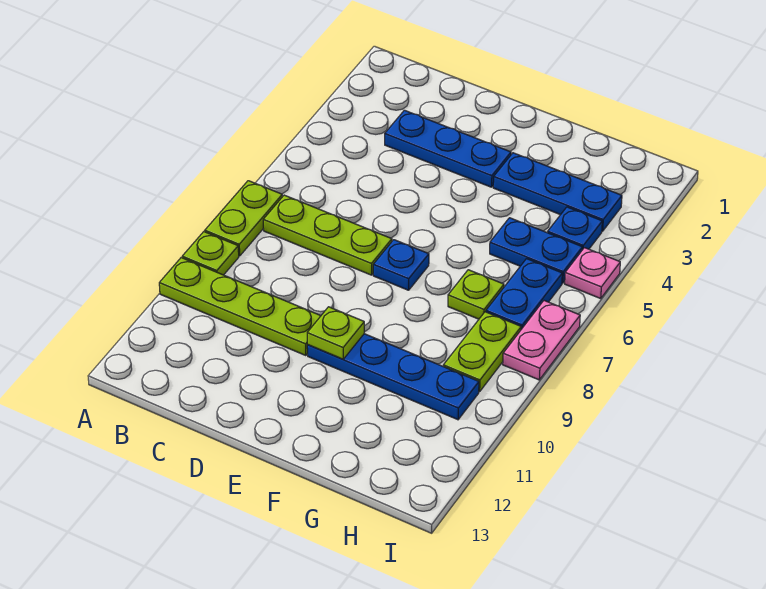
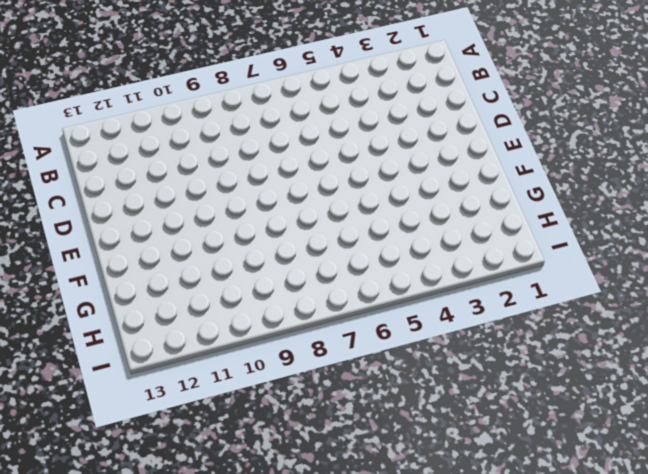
none -> lime 1x2 plate [205,181,282,256]
none -> lime 1x1 plate [182,232,239,275]
none -> lime 1x4 plate [159,258,321,356]

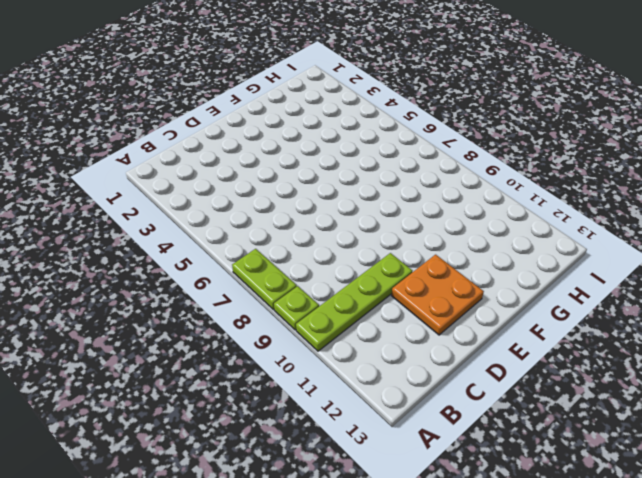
orange 2x2 plate [391,255,484,335] -> none
none -> lime 1x3 plate [263,195,392,275]
none -> blue 1x3 plate [385,110,511,187]
none -> blue 1x1 plate [373,240,429,290]

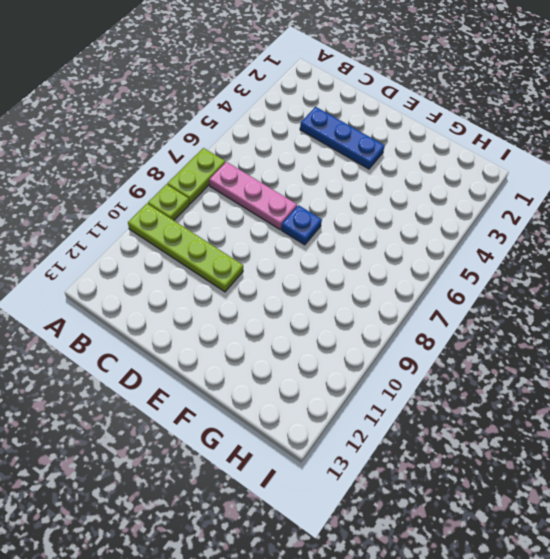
pink 1x3 plate [209,162,297,229] -> lime 1x3 plate [263,195,392,275]
none -> blue 1x4 plate [307,334,479,420]
none -> blue 1x3 plate [493,153,622,231]
none -> blue 1x2 plate [490,218,582,283]

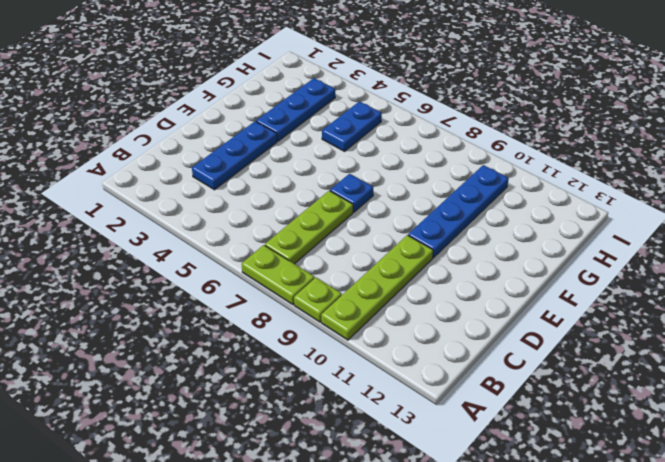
none -> lime 1x1 plate [448,270,504,319]
none -> blue 1x1 plate [548,207,602,250]
none -> blue 1x2 plate [486,259,562,329]

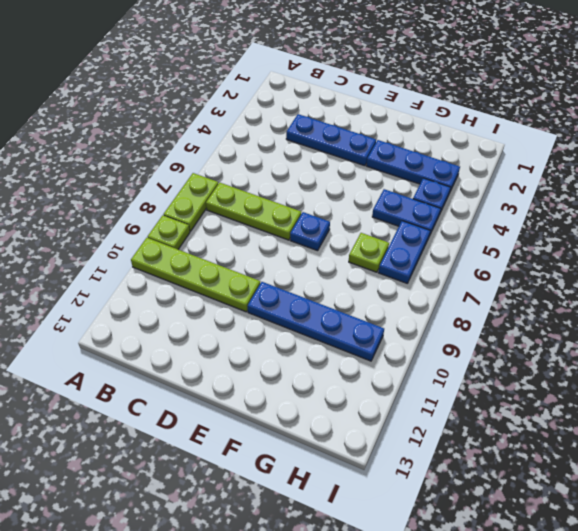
none -> lime 1x2 plate [443,312,521,392]
none -> pink 1x1 plate [565,248,620,298]
none -> pink 1x2 plate [503,301,580,380]

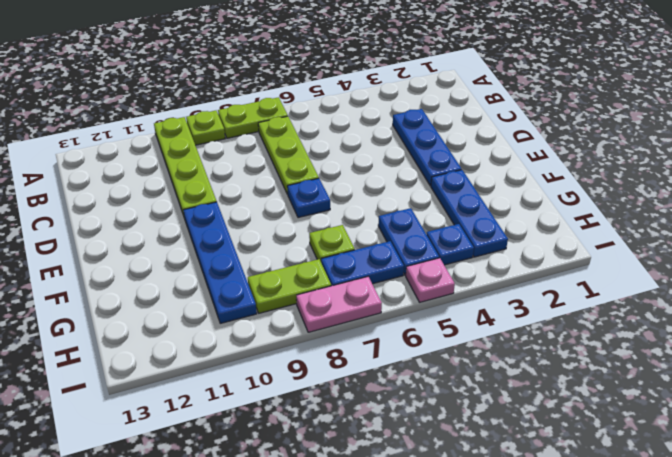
none -> lime 1x1 plate [307,307,364,359]

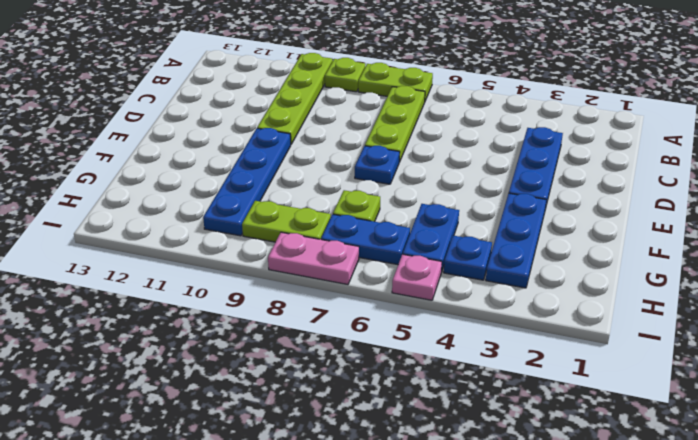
none -> lime 1x1 plate [307,307,364,359]

